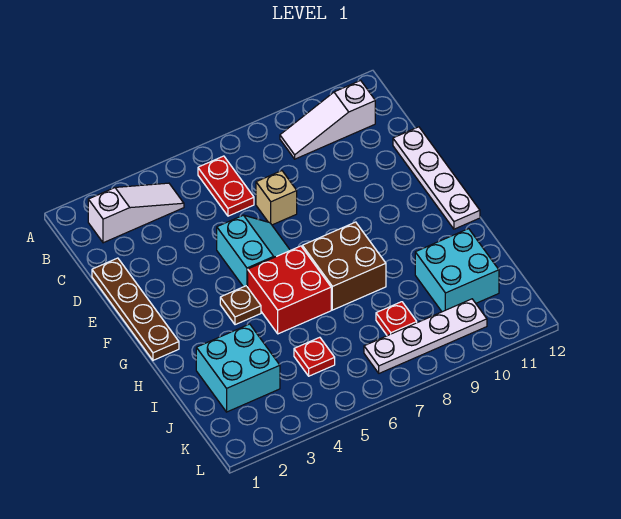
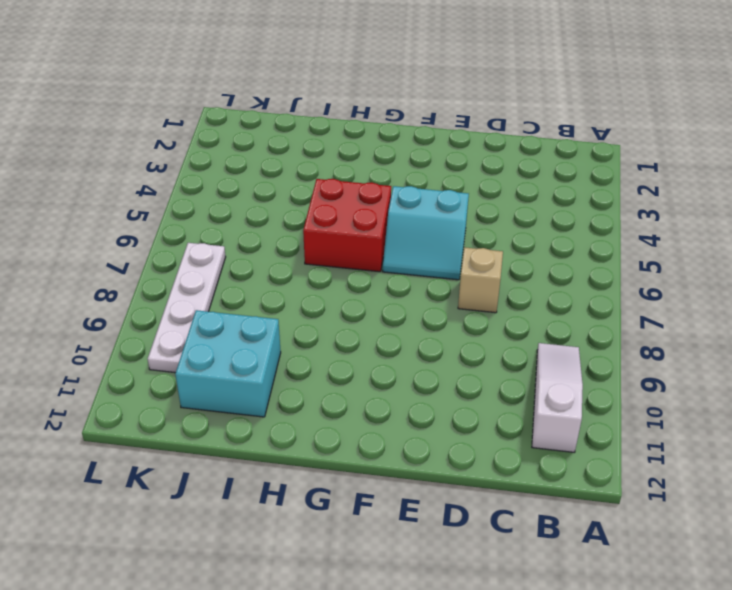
none -> white 1x3 slope [88,183,184,243]
none -> red 1x2 plate [198,156,254,216]
none -> brown 1x4 plate [92,258,179,360]

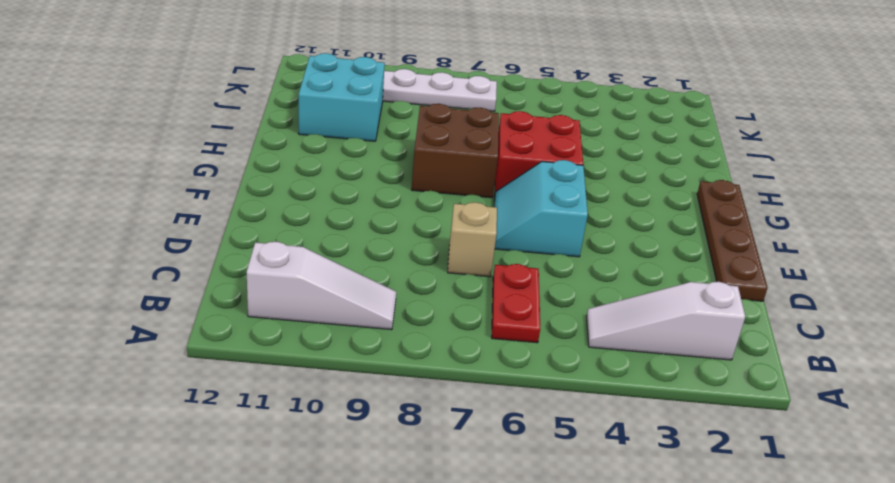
none -> white 1x4 plate [393,127,480,229]
none -> brown 1x1 plate [220,286,261,325]
none -> cyan 2x2 brick [196,324,280,412]

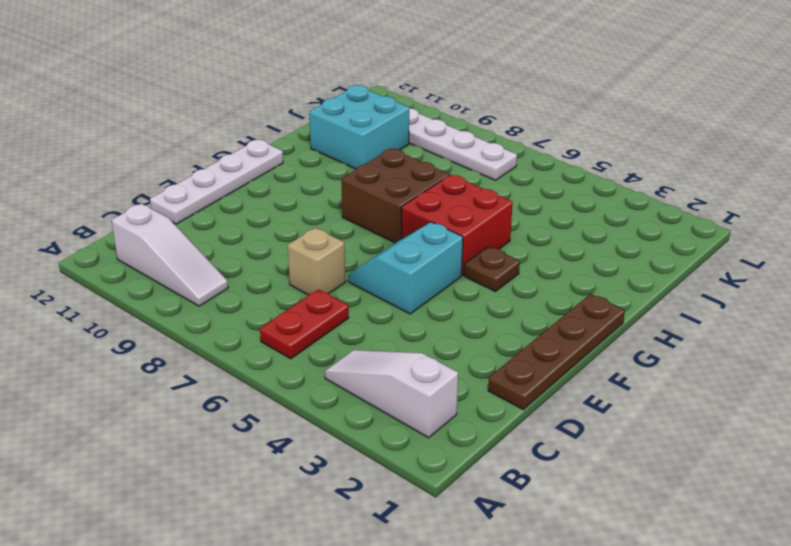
none -> cyan 2x2 brick [196,324,280,412]
none -> red 1x1 plate [294,337,335,376]
none -> red 1x1 plate [376,302,417,336]

